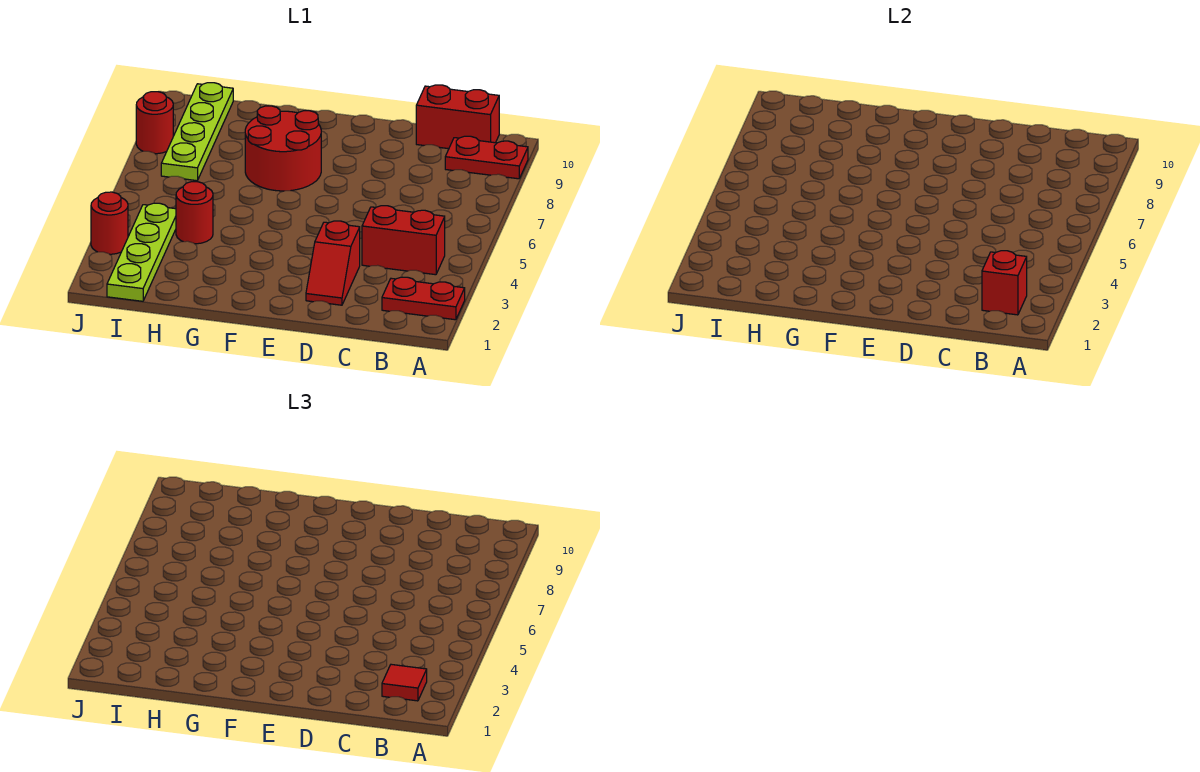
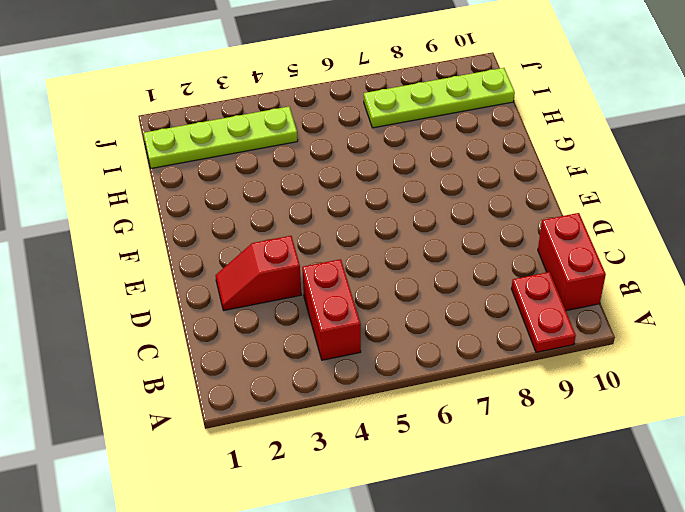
none -> red 1x2 plate [382,277,465,320]
none -> red 2x2 round brick [245,106,321,191]
none -> red 1x1 round brick [176,182,213,244]

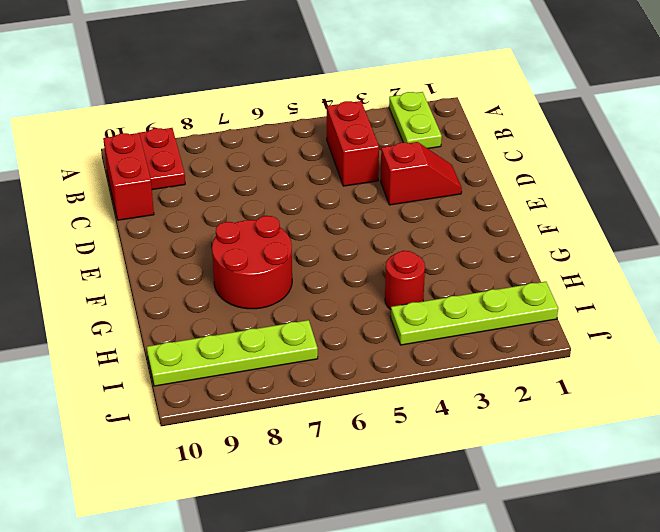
lime 1x2 plate [389,92,442,149] -> red 1x2 plate [382,277,465,320]
none -> red 1x1 round brick [91,192,128,254]
none -> red 1x1 round brick [136,92,173,154]
none -> red 1x1 brick [982,251,1027,315]

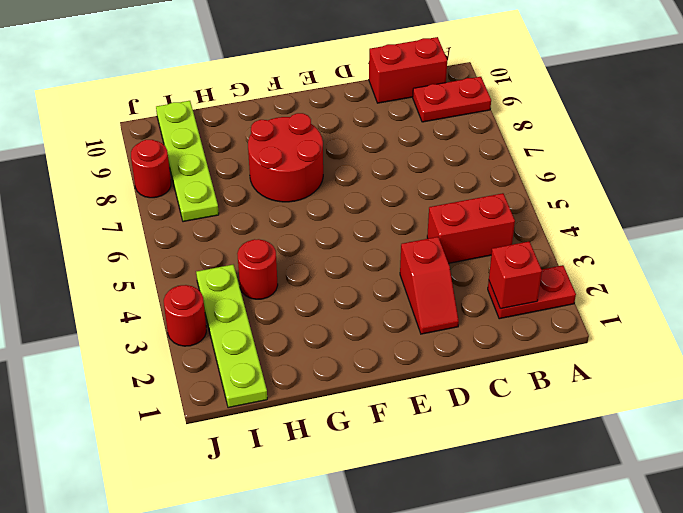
none -> red 1x1 tile [382,664,427,701]

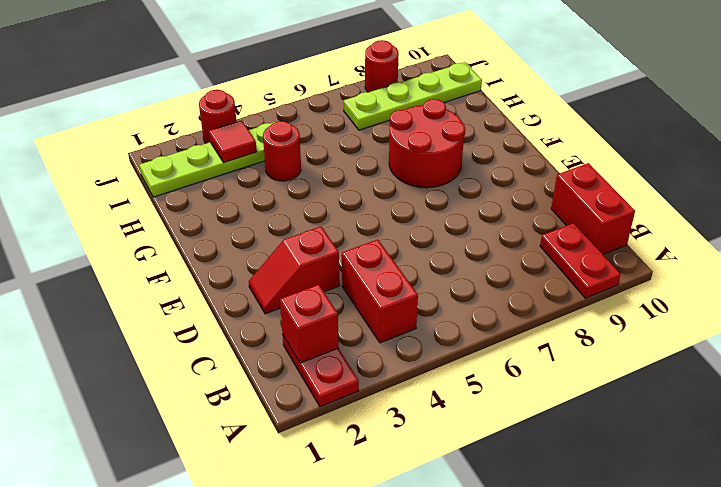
red 1x1 tile [209,120,257,163] -> red 1x1 tile moved to [382,664,427,701]

